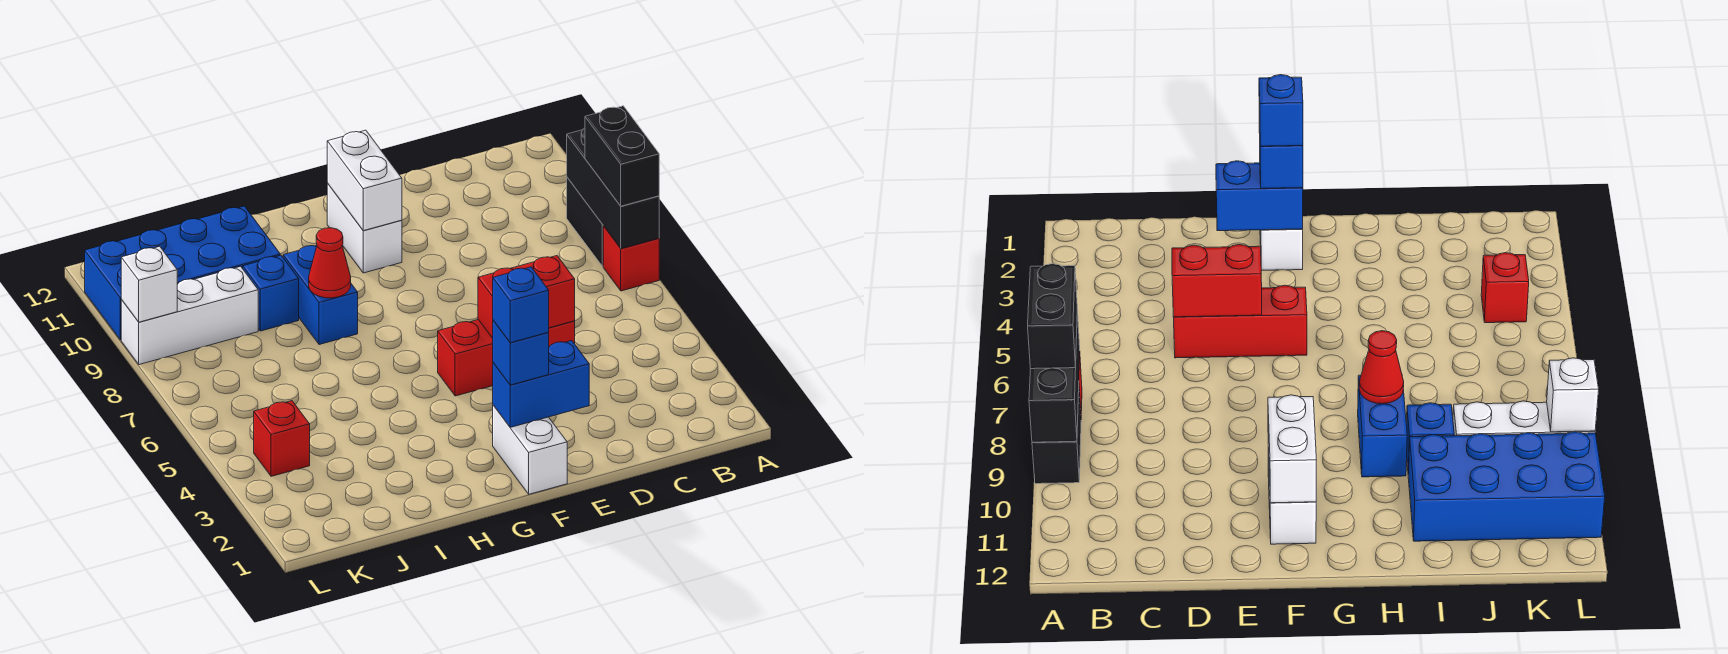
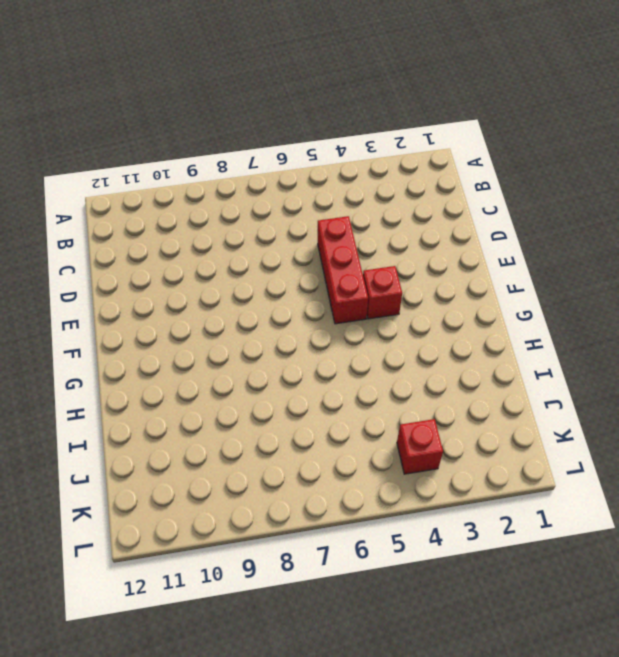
red 1x1 brick [363,266,402,319] -> red 1x1 brick moved to [603,226,659,291]
none -> black 1x2 brick [567,177,603,266]
none -> white 1x2 brick [493,405,567,494]
none -> white 1x2 brick [327,183,402,273]

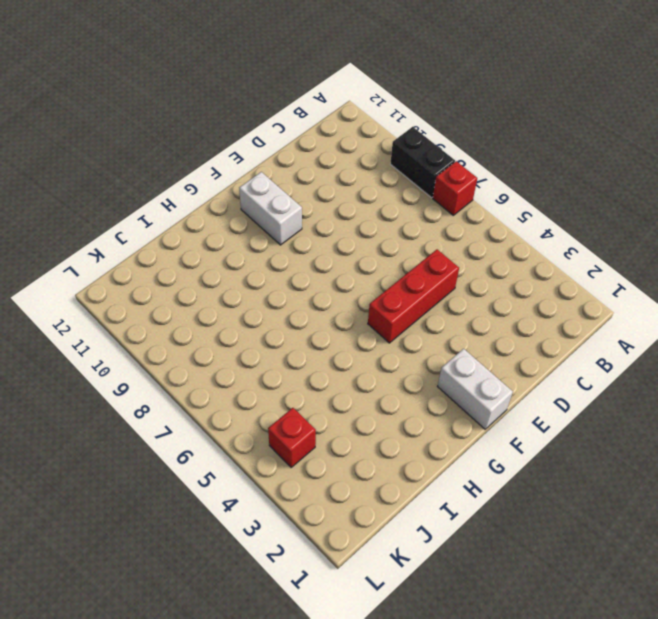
none -> blue 1x2 brick [283,246,358,345]
none -> blue 1x1 brick [243,255,299,331]
none -> blue 2x4 brick [85,206,280,340]

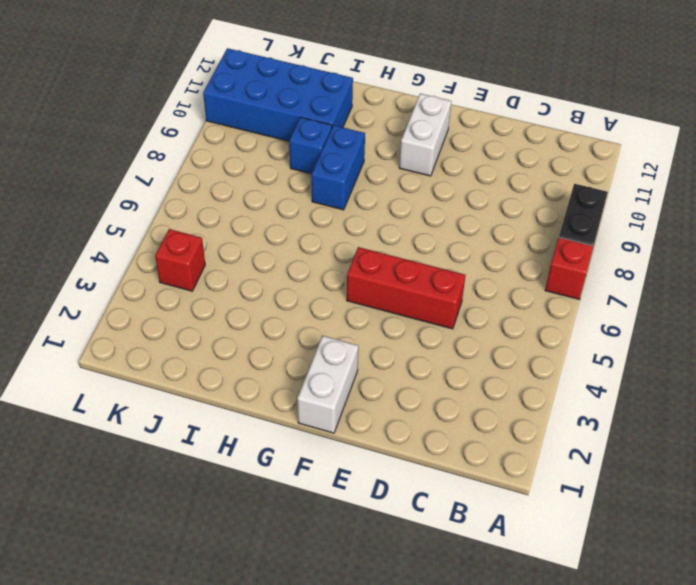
none -> white 1x3 brick [121,266,258,365]
none -> black 1x3 brick [567,128,659,249]
none -> red 1x2 brick [478,256,575,338]

